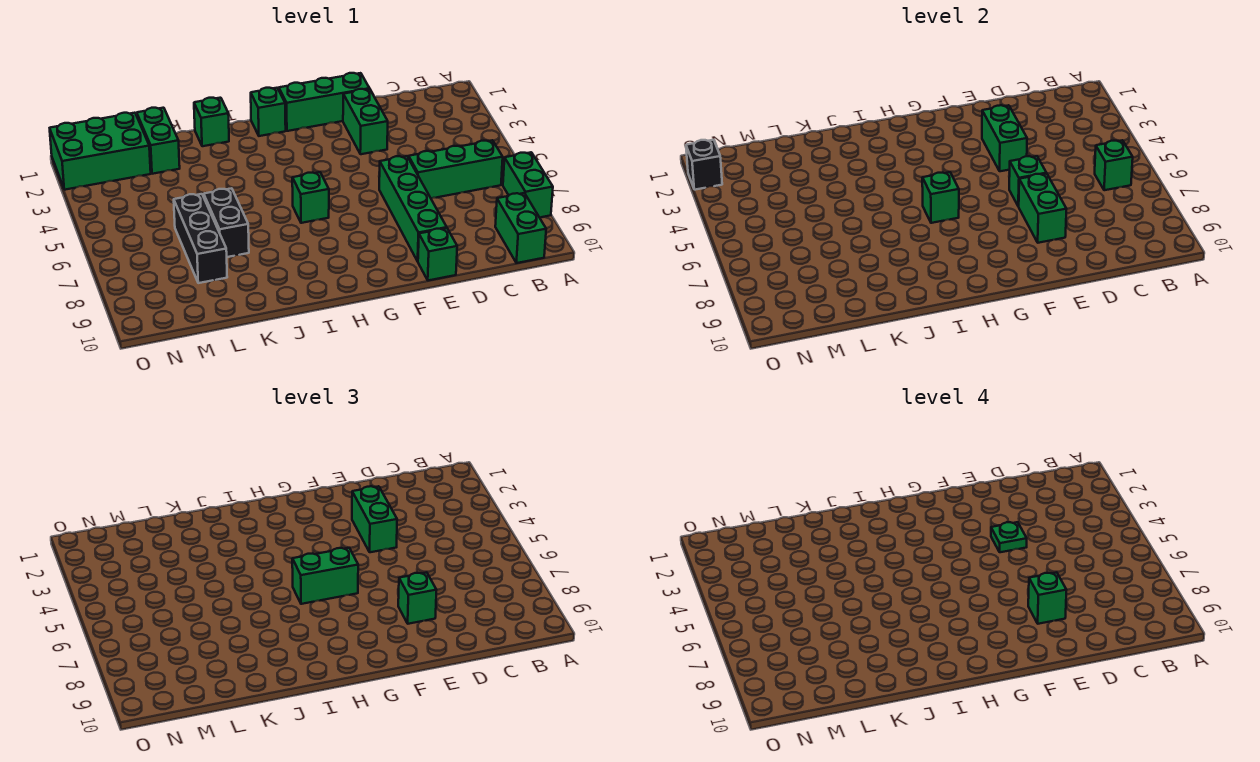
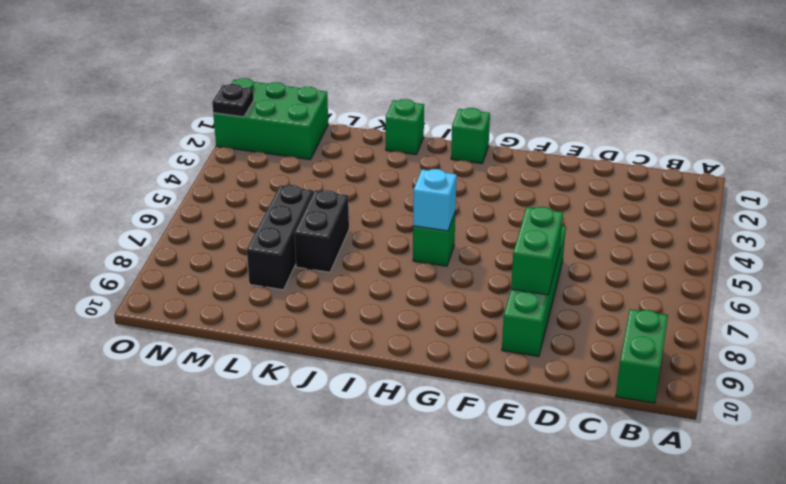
cyan 1x1 brick [413,169,457,231] -> green 1x1 brick [922,172,959,223]
black 1x1 plate [212,84,254,117] -> black 1x1 brick [686,140,722,190]
none -> green 1x2 brick [503,152,553,217]
none -> green 1x3 brick [409,140,503,198]
none -> green 1x3 brick [279,73,369,131]

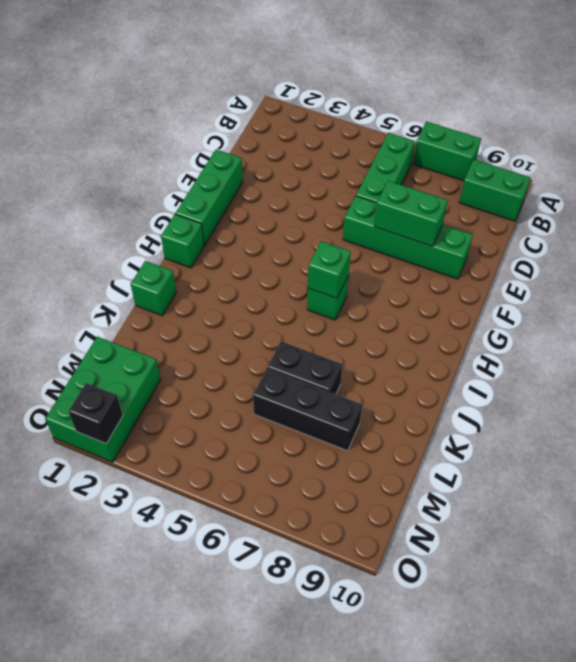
none -> green 1x2 brick [343,89,388,154]
none -> green 1x1 brick [418,228,457,280]
none -> green 1x2 brick [137,108,180,174]

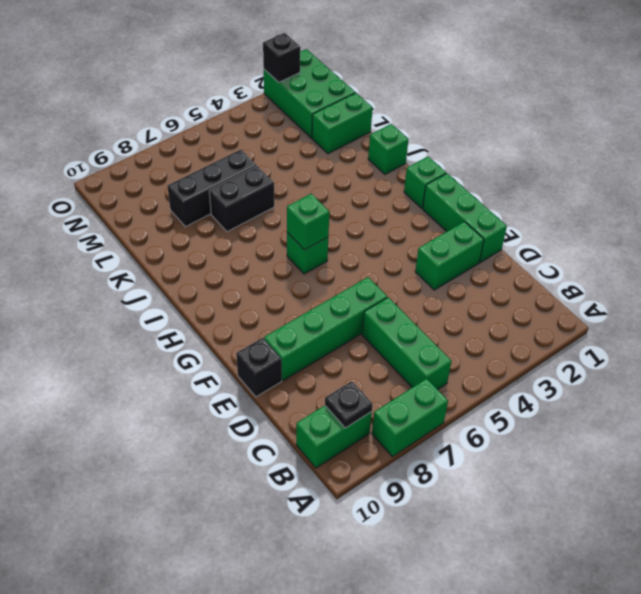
black 1x1 plate [325,381,373,428] -> none
black 1x1 brick [236,338,282,397] -> green 1x1 brick [418,228,457,280]
none -> green 1x1 brick [1095,140,1133,190]
none -> green 1x2 brick [982,105,1027,171]
none -> green 1x1 brick [1009,156,1046,206]

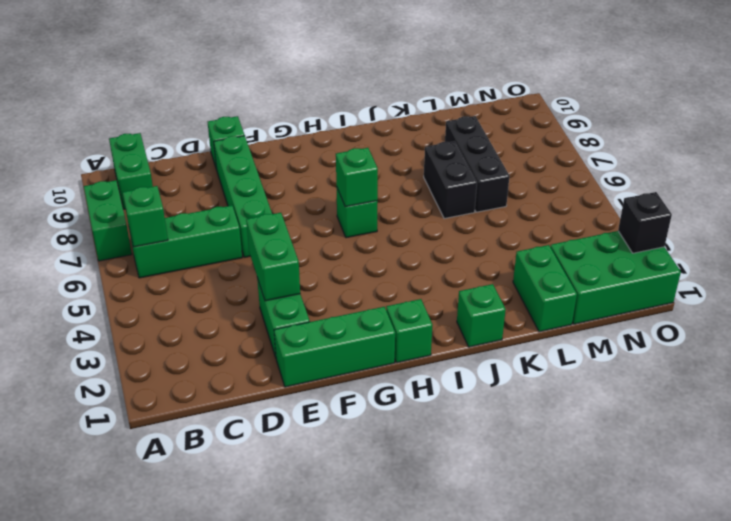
none -> green 1x1 brick [1009,156,1046,206]
none -> green 1x2 brick [1018,173,1066,243]
none -> green 1x2 brick [352,486,397,552]

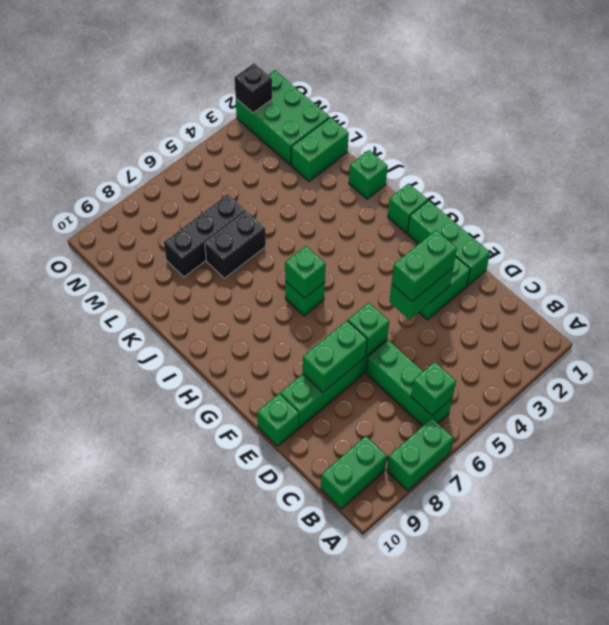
none -> green 1x1 brick [398,572,436,624]
none -> green 1x2 brick [292,548,358,604]
none -> green 1x1 plate [991,522,1027,552]

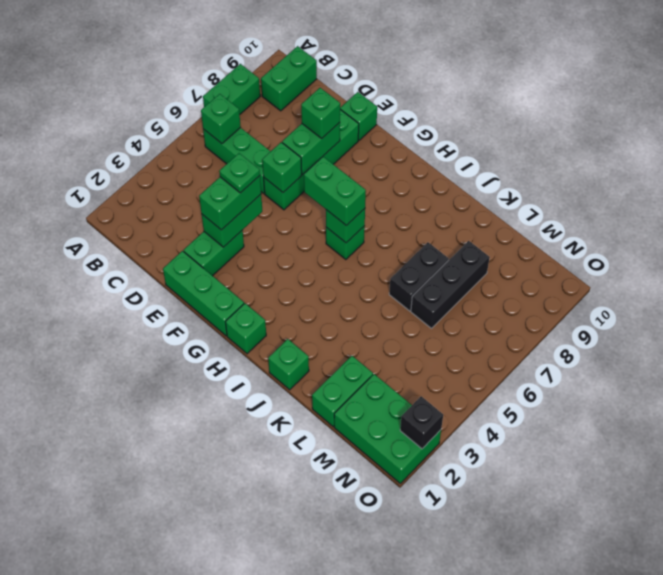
none -> green 1x1 brick [1028,572,1066,624]

